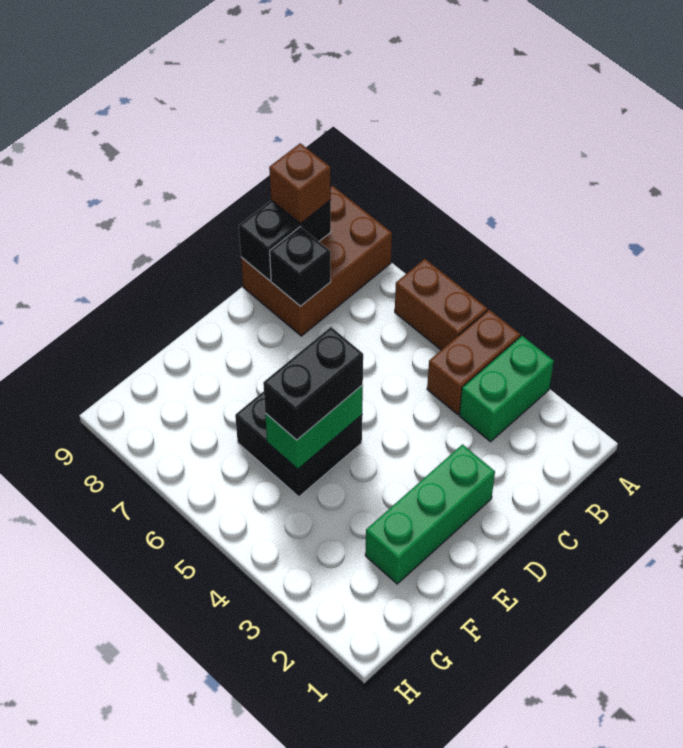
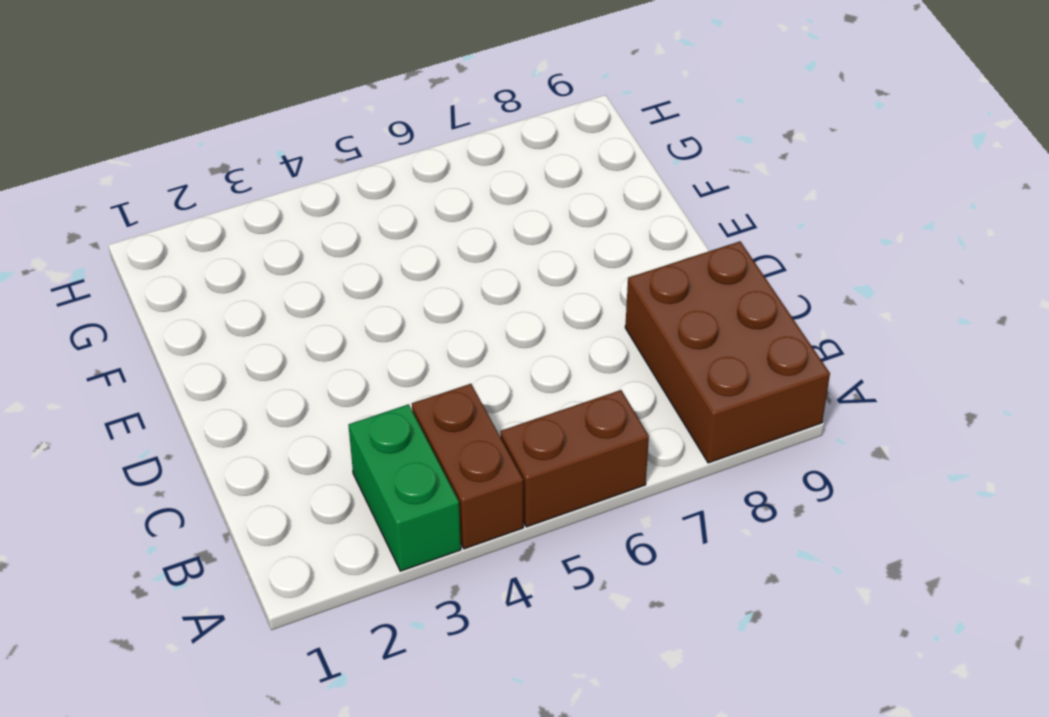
none -> green 1x3 brick [365,444,495,584]
none -> black 2x2 brick [235,391,362,497]

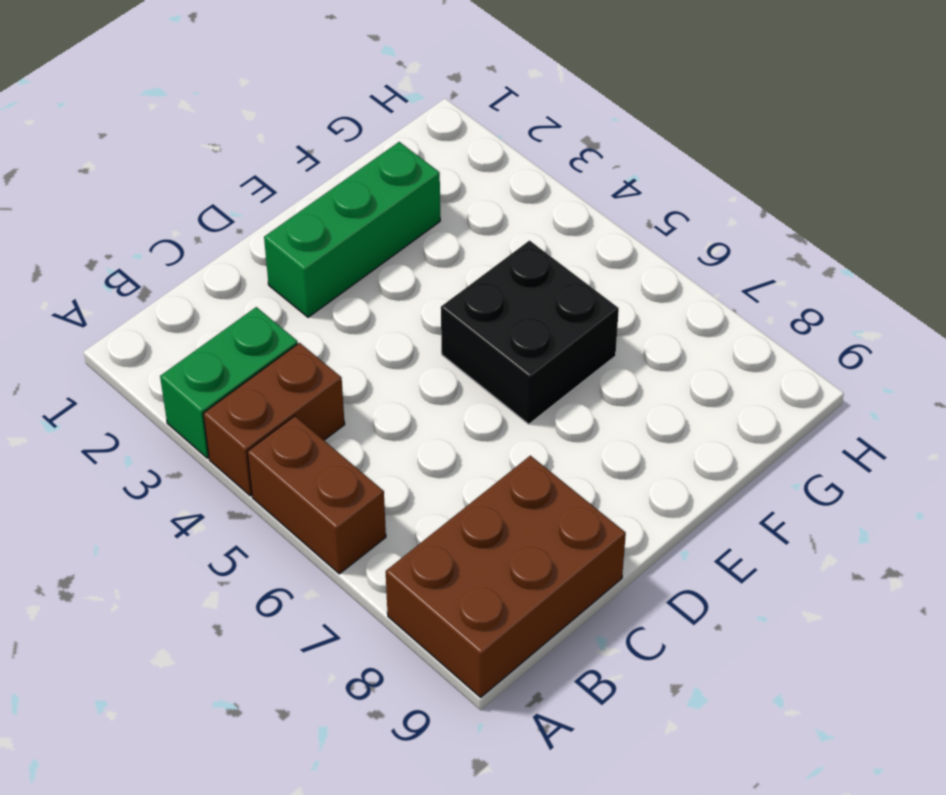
none -> black 1x2 brick [239,200,331,281]
none -> black 1x1 brick [270,227,331,306]

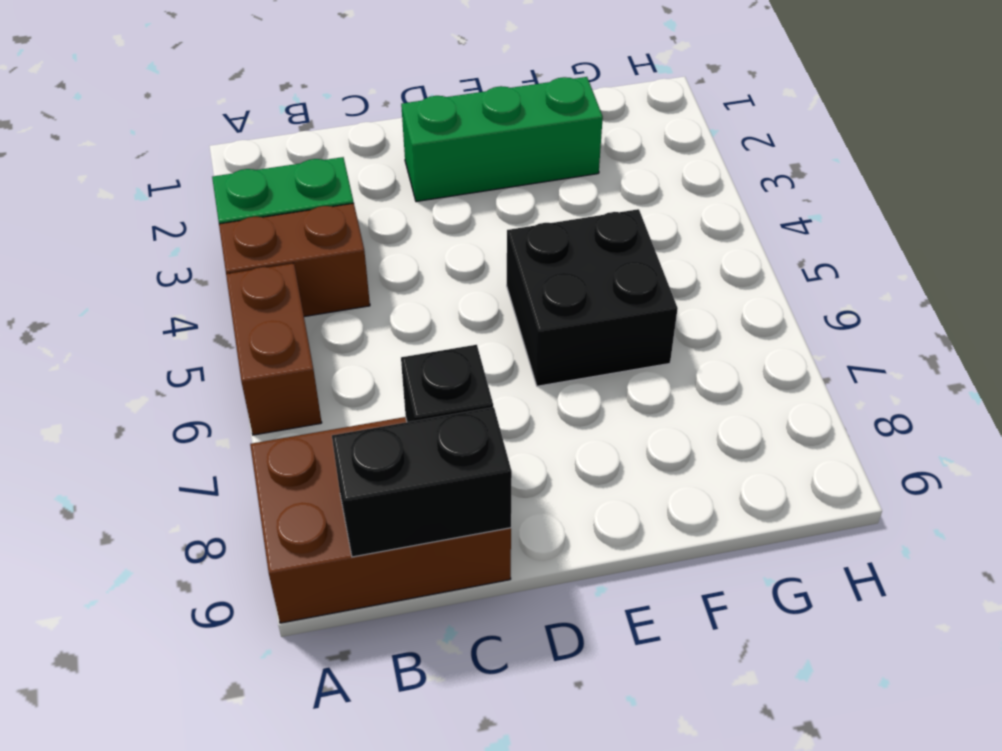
none -> green 1x2 brick [265,385,363,469]
none -> brown 1x1 brick [269,143,331,224]

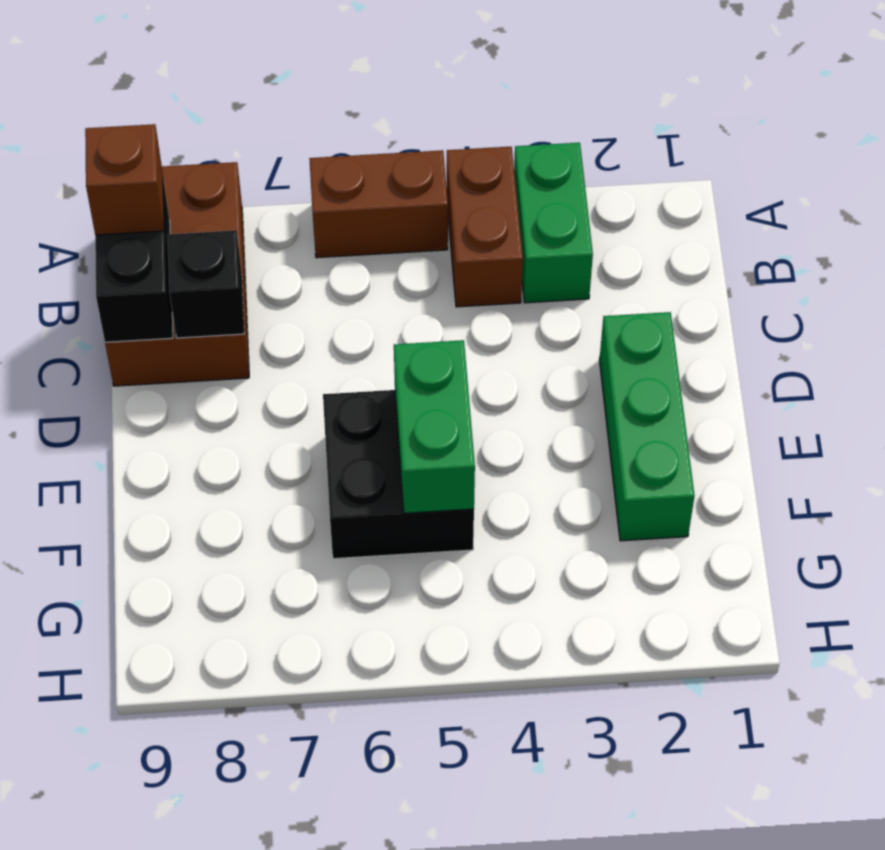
none -> black 1x2 brick [263,327,363,440]

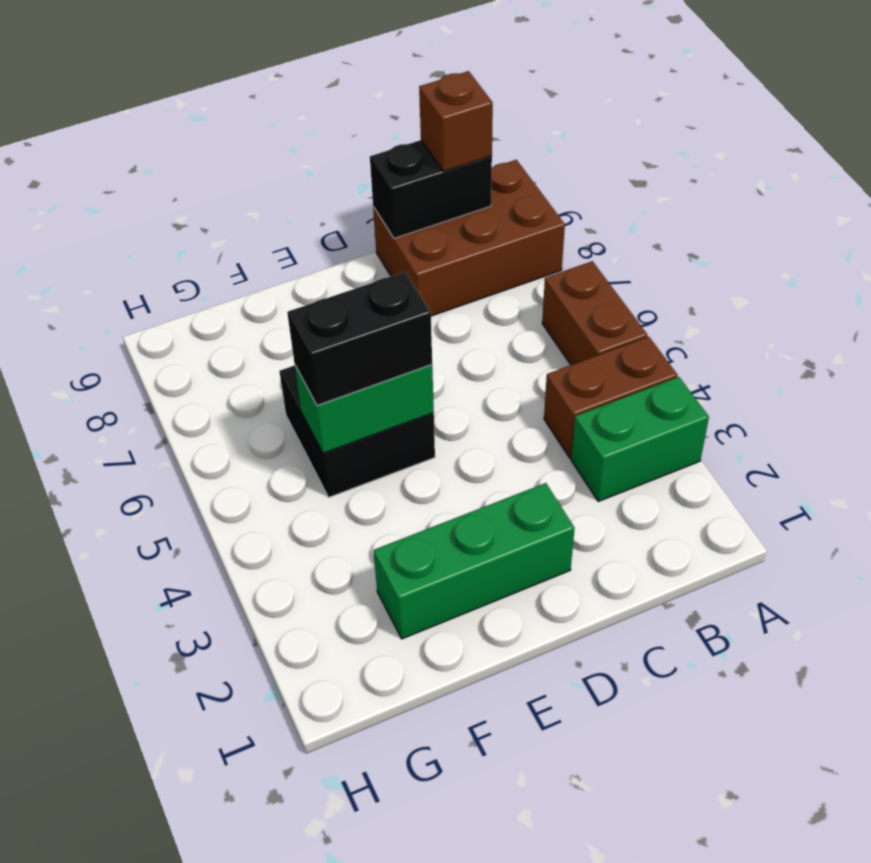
none -> black 1x1 brick [270,227,331,306]

